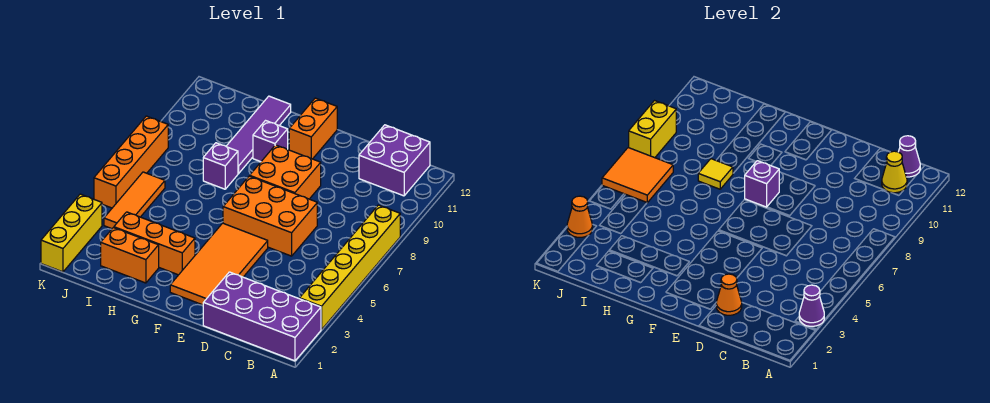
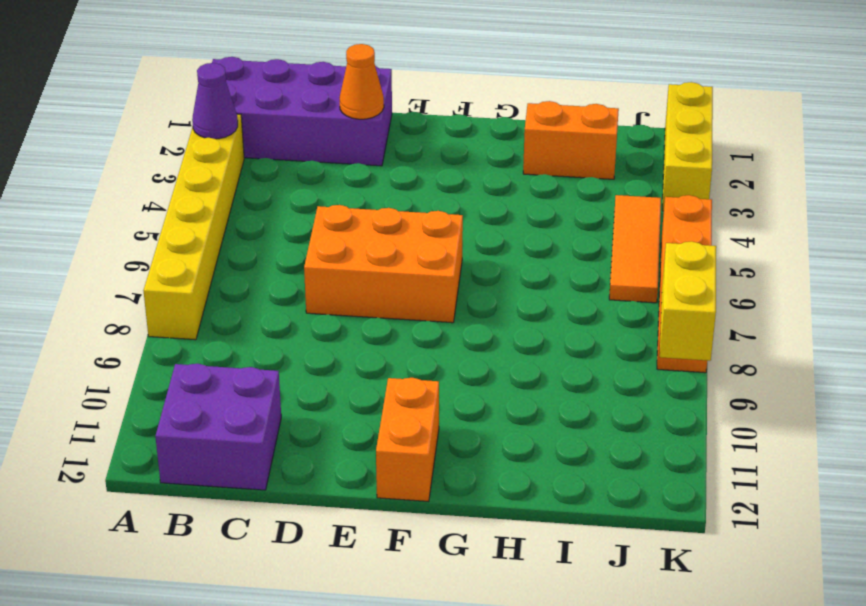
none -> orange 2x4 tile [170,223,268,305]
none -> orange 2x2 brick [250,145,321,199]
none -> orange 1x3 brick [114,212,195,275]

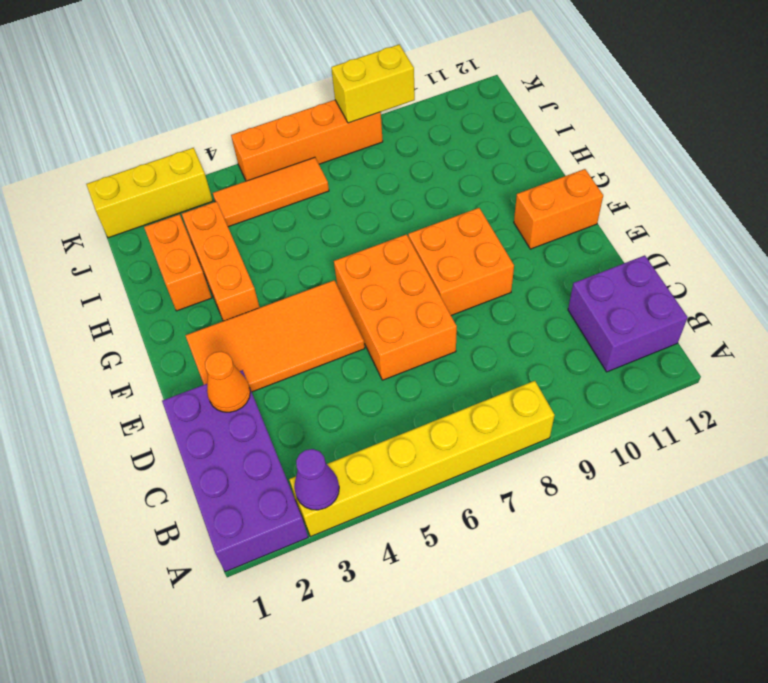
none -> purple 1x1 brick [253,121,288,162]
none -> purple 1x1 brick [203,143,238,189]
none -> purple 1x4 tile [226,96,291,174]

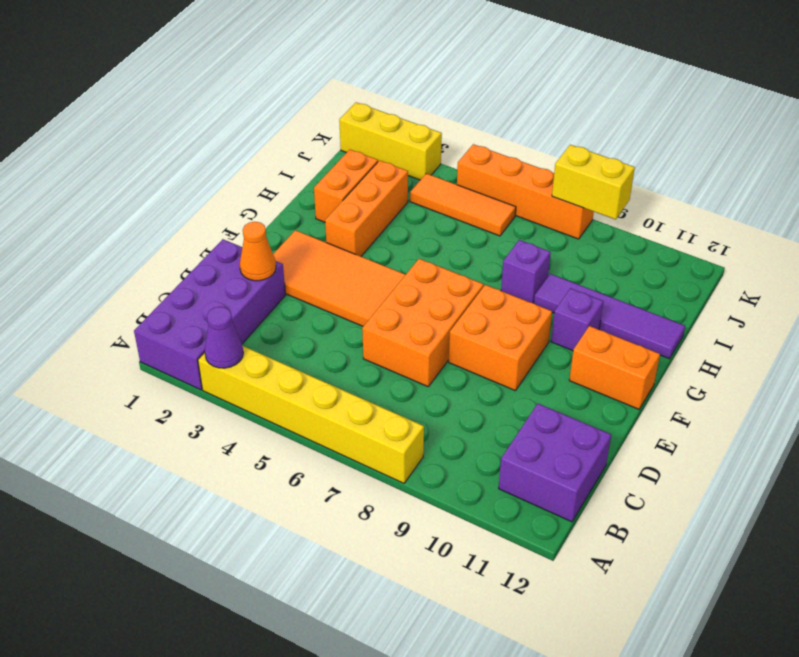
none -> yellow 1x1 cone [882,151,907,193]
none -> purple 1x1 cone [899,136,920,177]
none -> purple 1x1 brick [745,161,779,207]

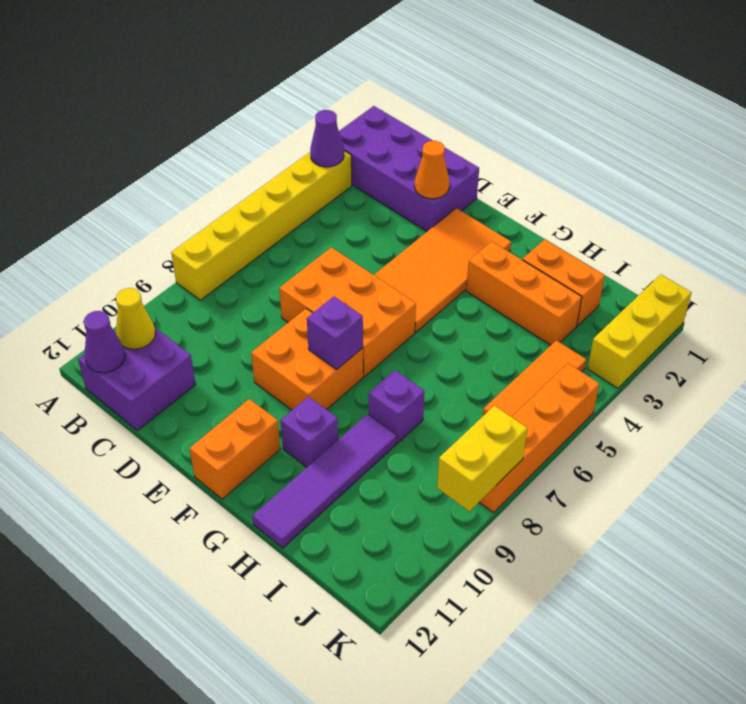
none -> yellow 1x1 tile [698,159,733,189]
none -> orange 2x2 tile [602,148,673,203]
none -> orange 1x1 cone [567,196,592,237]

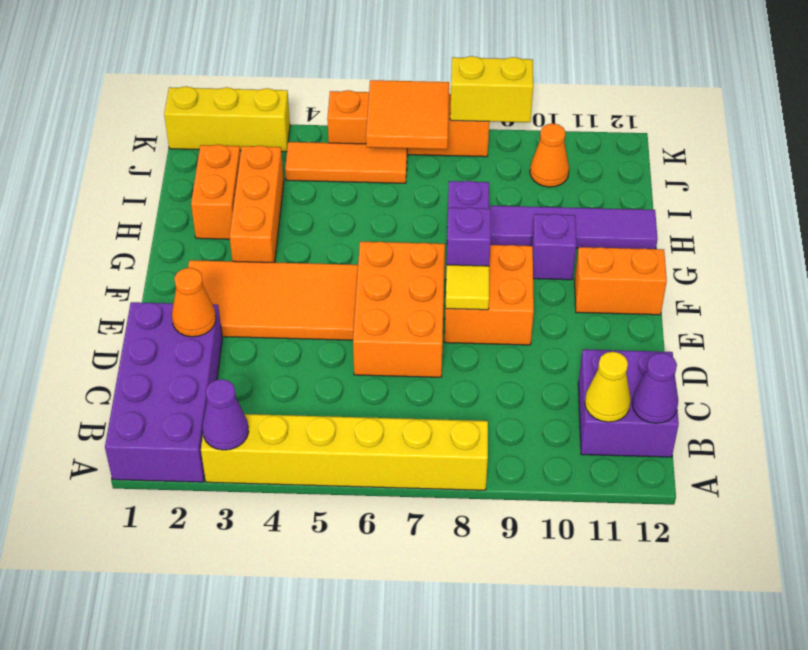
yellow 1x1 tile [446,265,489,310] -> yellow 1x1 tile moved to [698,159,733,189]
orange 1x1 cone [530,123,569,187] -> orange 1x1 cone moved to [567,196,592,237]

